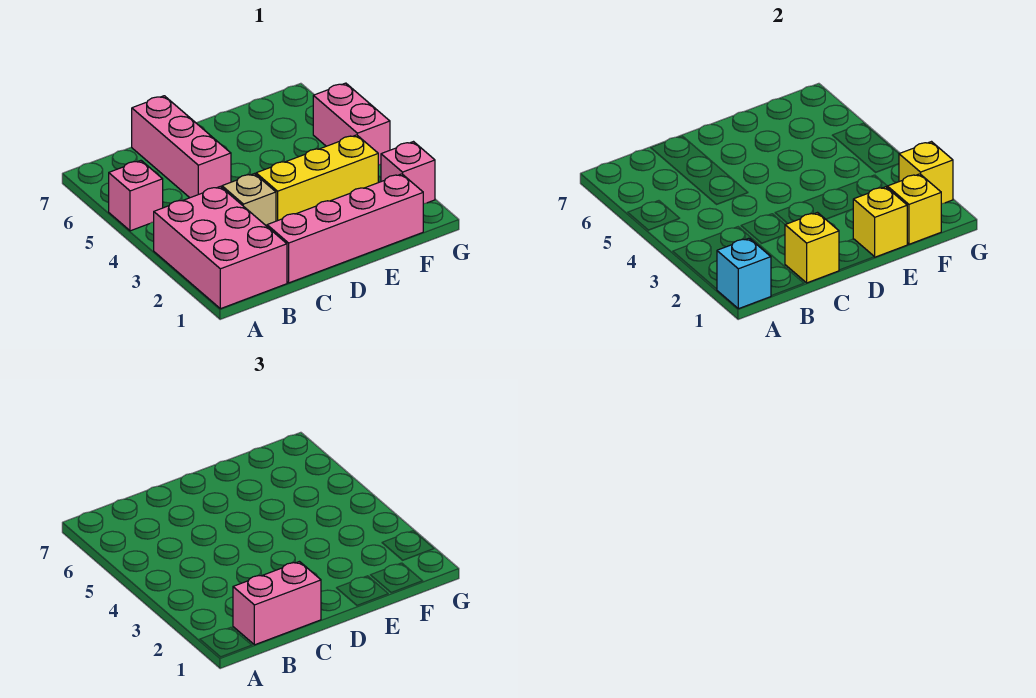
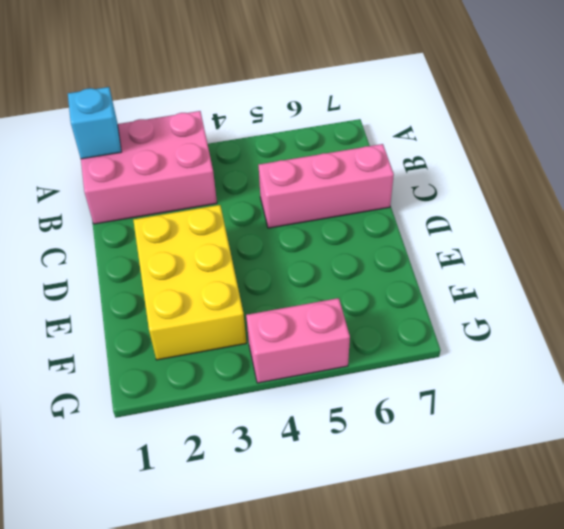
yellow 2x3 brick [133,205,246,360] -> yellow 1x3 brick [256,135,378,221]
none -> pink 1x1 brick [109,161,163,231]
none -> pink 1x4 brick [267,174,423,283]
none -> tan 1x1 brick [222,174,276,226]

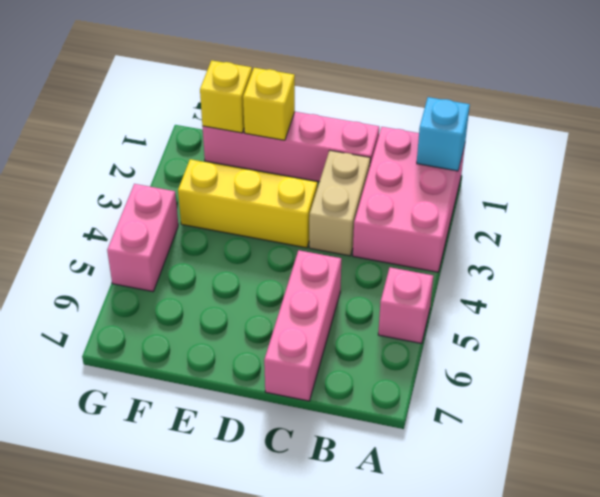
tan 1x2 brick [309,150,370,256] -> tan 1x1 brick [222,174,276,226]
none -> pink 1x1 brick [381,142,435,204]
none -> yellow 1x1 brick [785,213,839,283]
none -> yellow 1x1 brick [899,142,953,204]

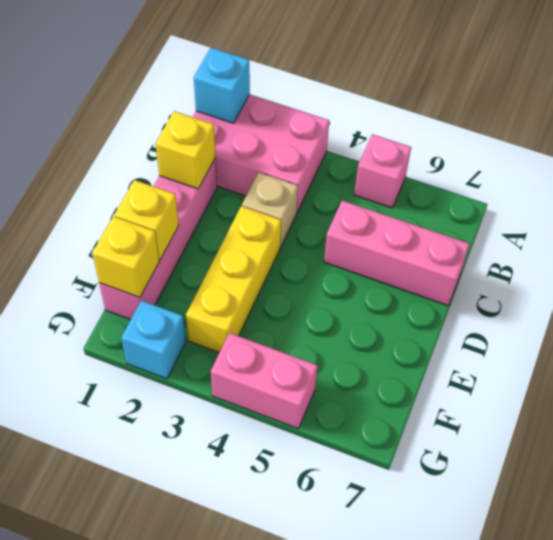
cyan 1x1 brick [121,301,186,379] -> pink 1x1 brick [381,142,435,204]
none -> yellow 1x1 brick [899,142,953,204]
none -> pink 1x2 brick [233,562,321,645]

